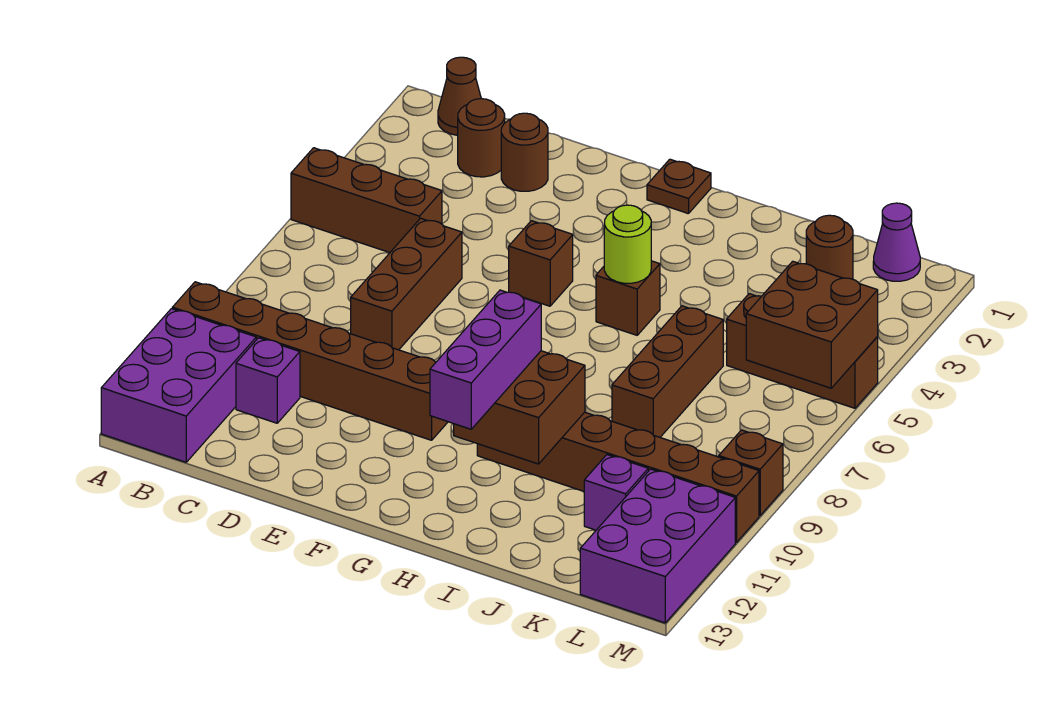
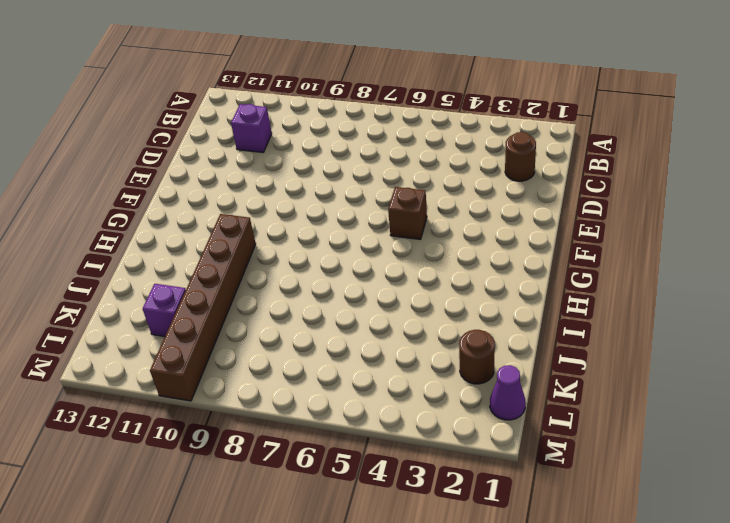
none -> brown 1x3 brick [291,148,442,253]
none -> brown 1x6 brick [172,282,448,440]
none -> purple 2x3 brick [101,309,256,462]

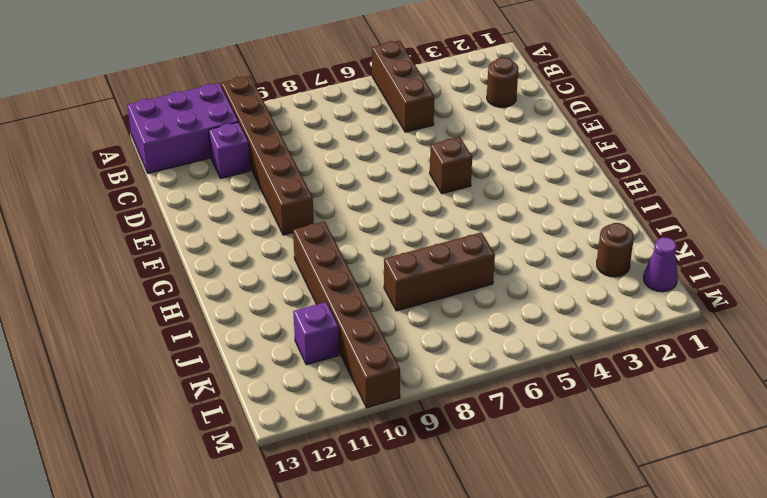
none -> brown 1x1 cone [438,57,481,135]
none -> brown 1x1 round brick [501,113,548,191]
none -> brown 1x3 brick [351,218,462,350]

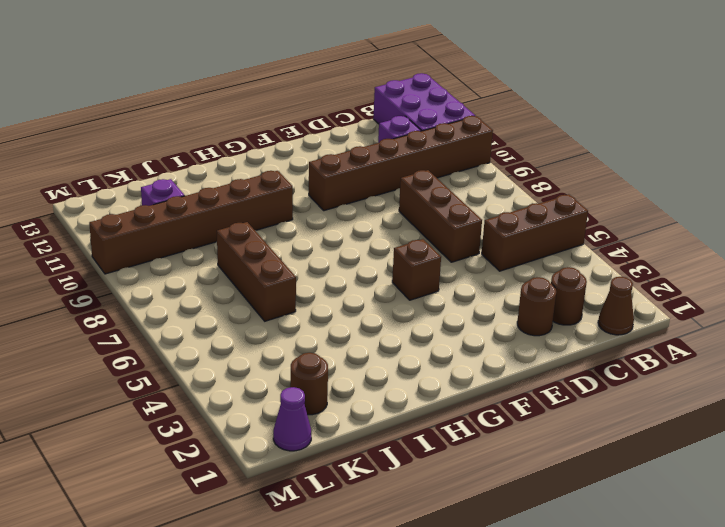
none -> brown 1x1 plate [647,159,711,214]
none -> brown 1x1 brick [596,261,660,335]
none -> brown 1x3 brick [727,294,878,408]

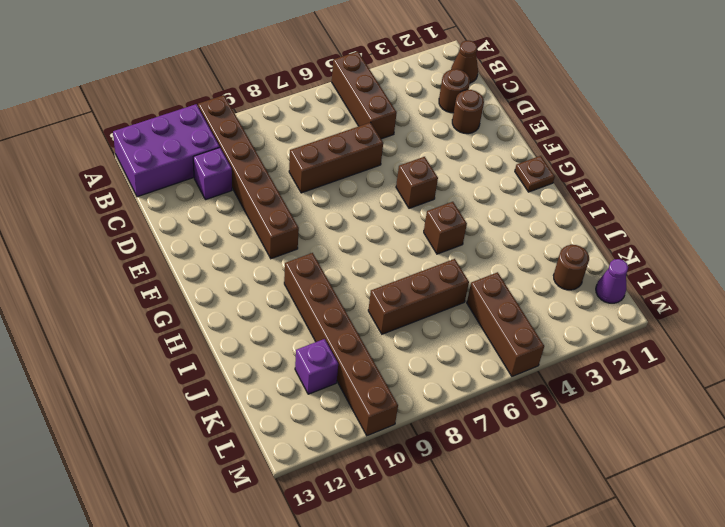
none -> purple 2x3 brick [580,469,735,623]
none -> brown 1x1 brick [719,430,783,516]
none -> lime 1x1 round brick [604,205,651,283]

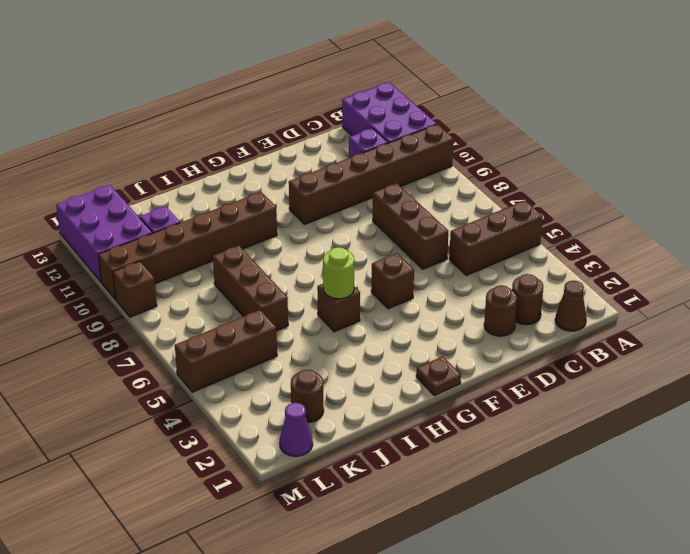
none -> brown 2x2 brick [454,351,585,464]
none -> brown 2x2 brick [746,261,878,388]
none -> purple 1x3 brick [430,290,541,429]

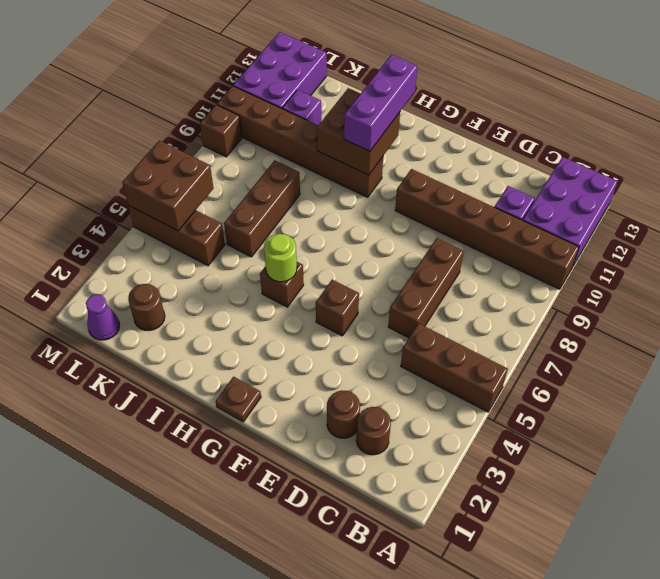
none -> brown 1x1 cone [438,57,481,135]

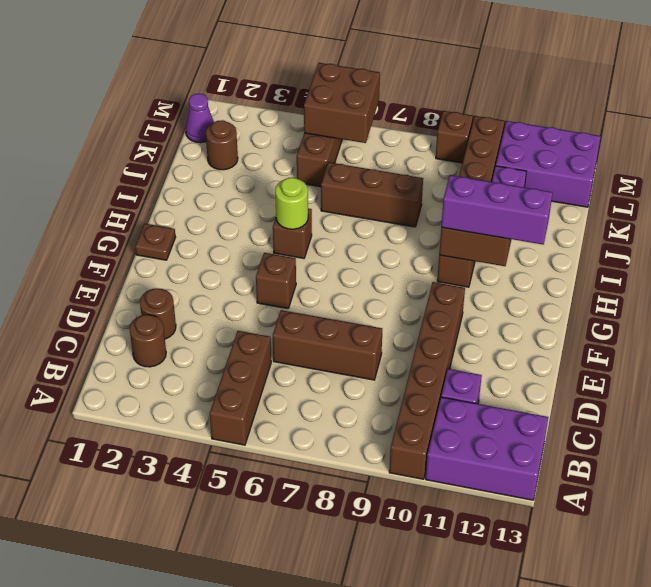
none -> brown 1x1 cone [438,57,481,135]

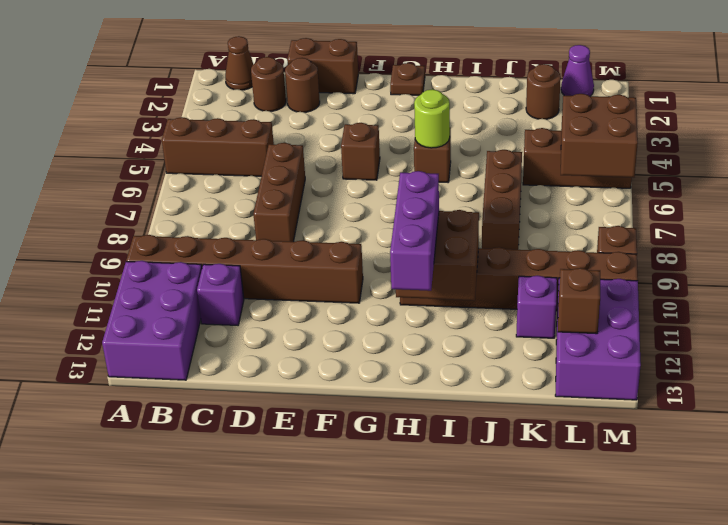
brown 1x2 brick [287,38,358,94] -> none
brown 1x1 brick [558,268,600,334] -> none

